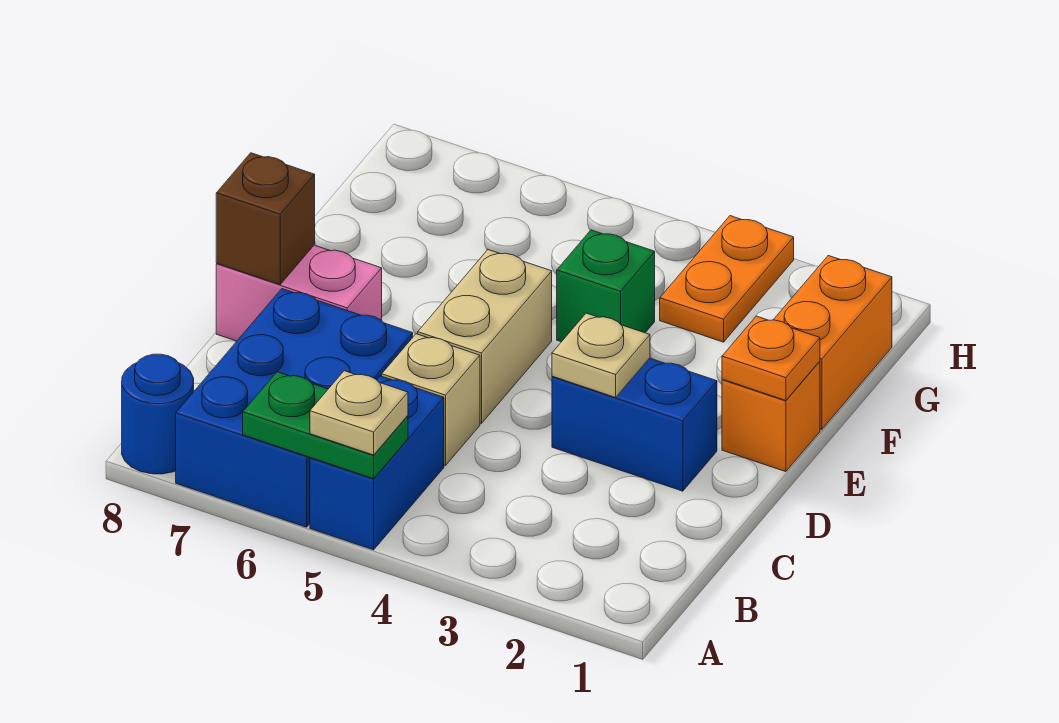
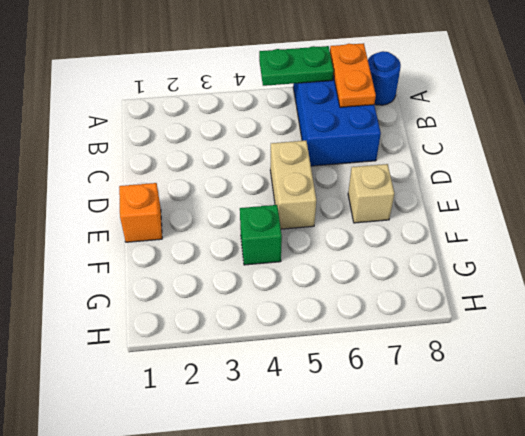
orange 1x2 plate [330,43,376,107] -> orange 1x2 plate moved to [660,216,794,342]
tan 1x1 brick [348,164,394,223] -> tan 1x1 brick moved to [382,334,480,466]
none -> blue 1x2 brick [310,376,444,550]
none -> blue 1x2 brick [552,358,717,491]
none -> pink 1x2 brick [216,245,382,341]

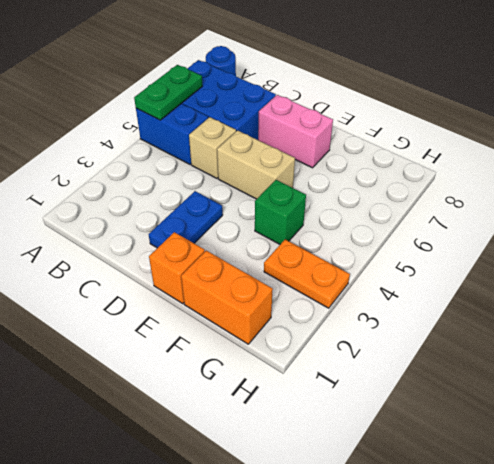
blue 1x2 plate [149,191,223,248] -> blue 1x2 brick [552,358,717,491]
pink 1x2 brick [258,95,333,168] -> pink 1x2 brick turned to [216,245,382,341]
none -> tan 1x1 plate [552,313,650,397]
none -> brown 1x1 brick [216,153,315,284]
none -> orange 1x1 plate [722,316,820,401]

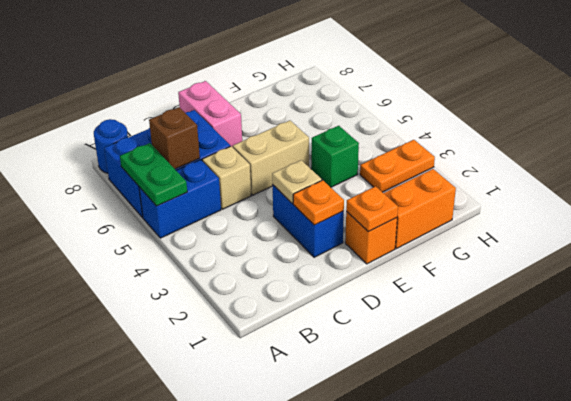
brown 1x1 brick [149,107,200,169] -> brown 1x1 brick moved to [216,153,315,284]
orange 1x1 plate [293,180,344,225] -> none
none -> tan 1x1 plate [310,371,408,455]

